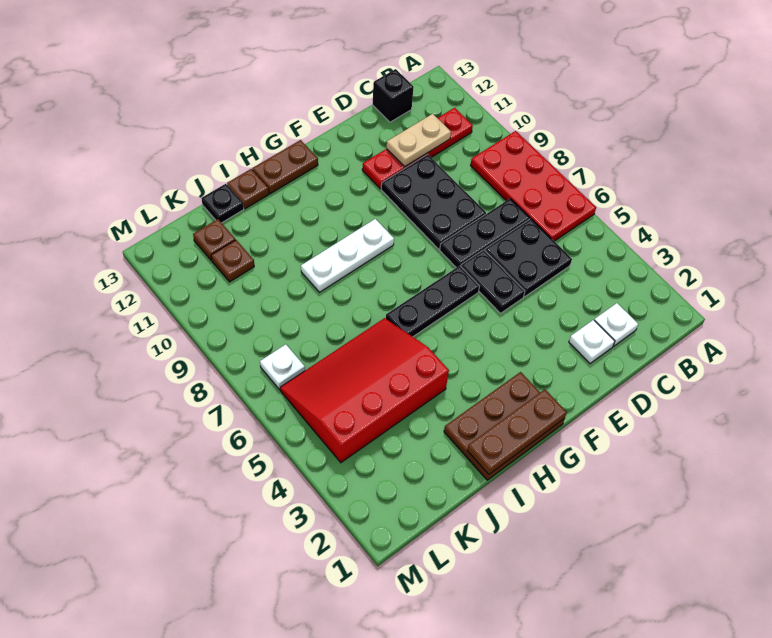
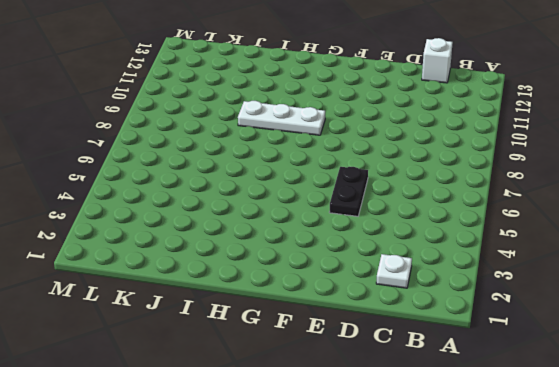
white 1x1 brick [422,38,453,83] -> black 1x1 brick [373,69,414,122]
none -> red 2x4 plate [471,131,596,241]
none -> red 1x4 plate [362,108,473,189]
none -> black 2x2 plate [485,219,572,297]

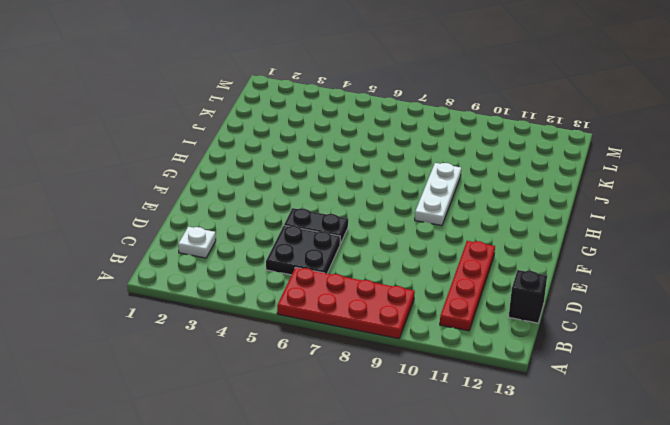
none -> black 1x3 plate [440,198,530,268]
none -> white 1x1 plate [569,320,615,364]
none -> black 2x3 plate [381,155,486,249]

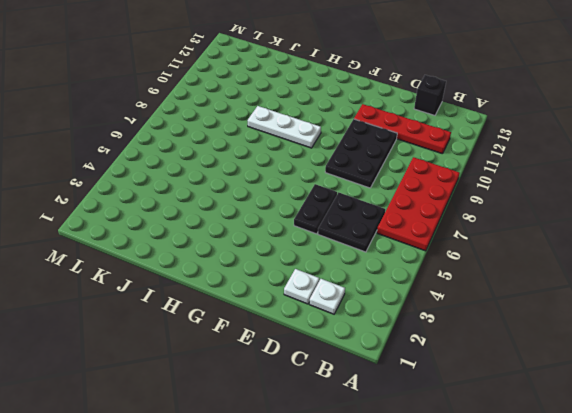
none -> black 1x3 plate [440,198,530,268]
none -> black 1x3 plate [386,266,479,337]
none -> brown 2x3 plate [444,372,564,480]

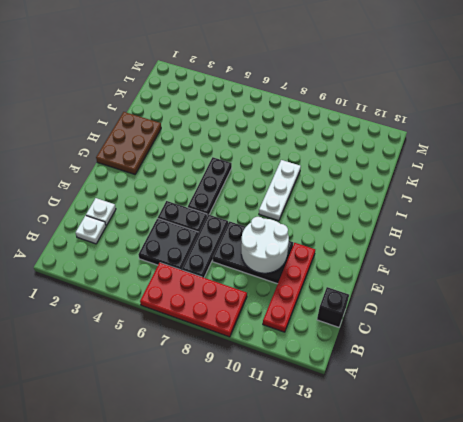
white 2x2 round brick [241,217,289,273] -> none
none -> brown 1x2 plate [252,140,318,194]
none -> red 3x4 slope [280,318,449,463]
none -> brown 1x1 plate [227,169,269,209]

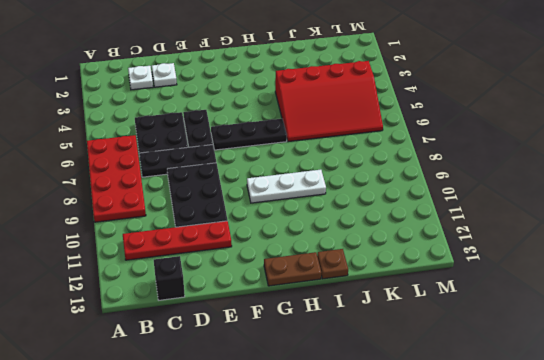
none -> brown 2x3 plate [444,372,564,480]
none -> black 1x1 plate [201,184,244,223]
none -> brown 1x1 plate [211,240,254,282]

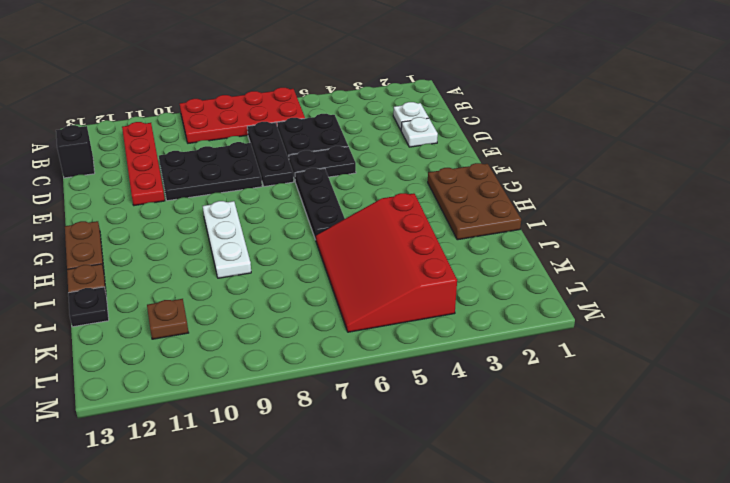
none -> brown 1x1 plate [193,219,235,261]
none -> white 1x1 plate [260,344,305,389]
none -> tan 1x2 plate [387,114,451,166]

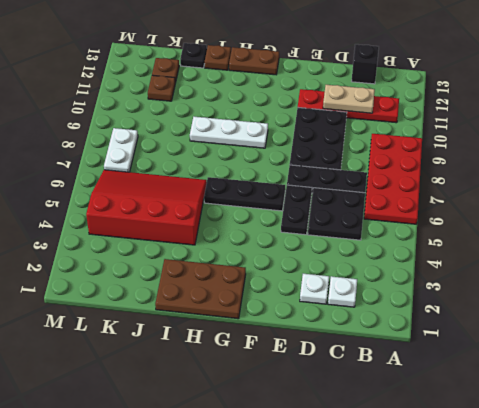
white 1x2 plate [104,128,138,172] -> white 1x1 plate [260,344,305,389]
none -> brown 1x3 plate [467,389,567,474]

